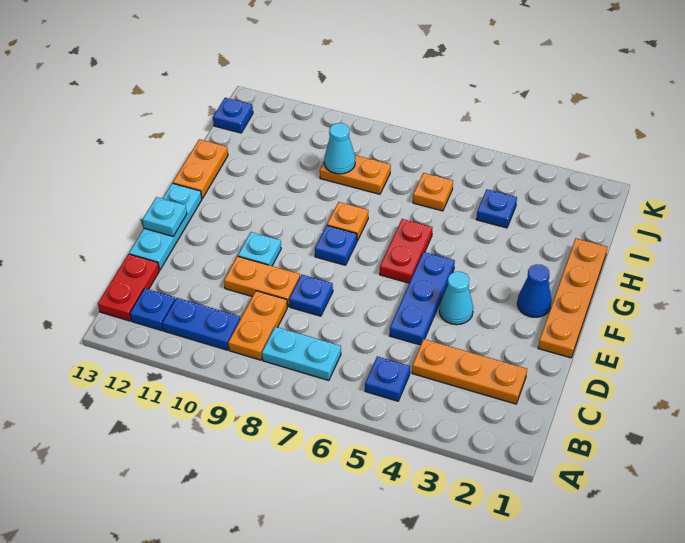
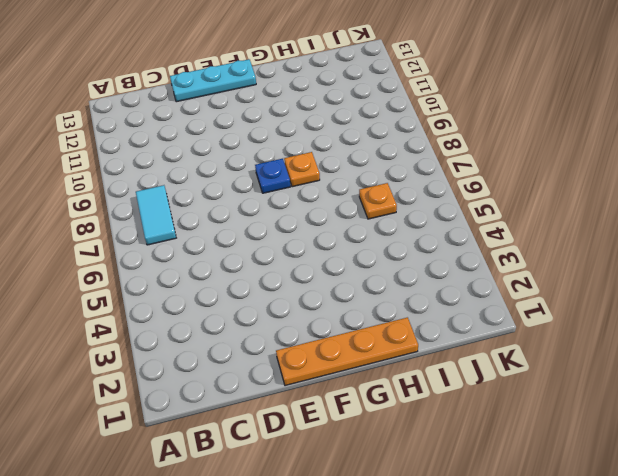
cyan 1x2 tile [136,185,176,245] -> cyan 1x2 plate [262,327,341,381]
none -> blue 1x1 plate [365,356,410,401]
none -> orange 1x2 plate [228,291,287,360]
none -> blue 1x2 plate [162,298,240,350]

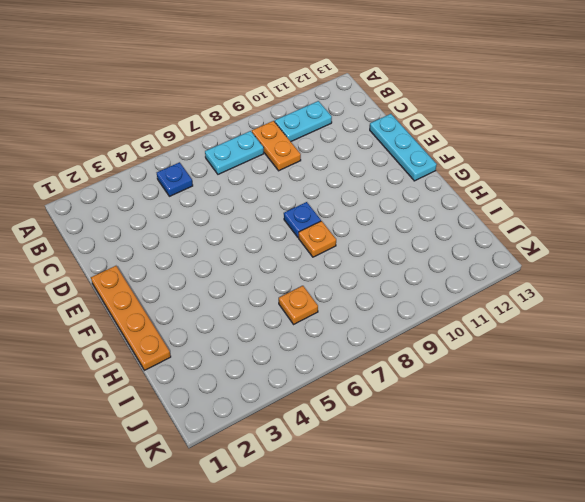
cyan 1x2 plate [275,101,332,141] -> blue 1x2 plate [162,298,240,350]
none -> blue 1x1 plate [130,289,175,331]
none -> red 1x2 plate [98,254,159,321]
none -> orange 1x3 plate [412,339,527,404]

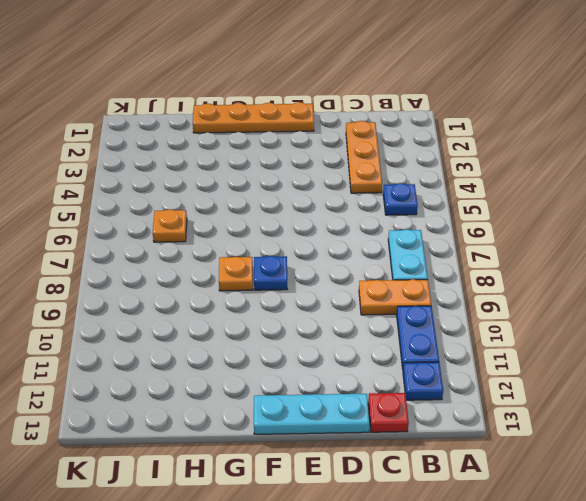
red 1x1 plate [368,393,409,432] -> red 1x2 plate [98,254,159,321]
none -> blue 1x3 plate [390,252,455,345]
none -> blue 1x1 plate [289,275,333,316]
none -> orange 1x2 plate [224,256,300,307]

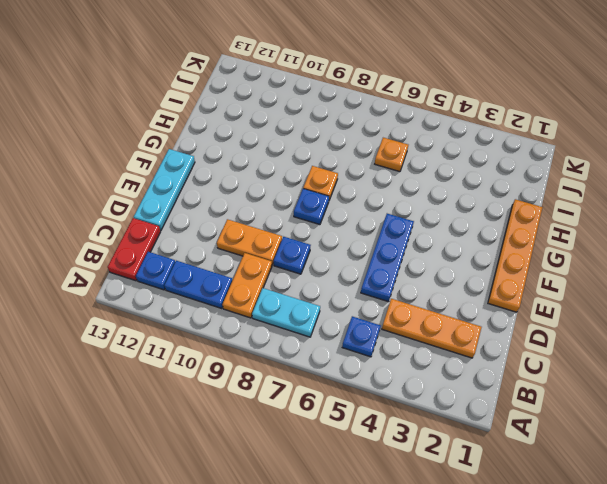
none -> cyan 1x1 cone [439,272,473,325]
none -> cyan 1x1 plate [238,232,281,266]
none -> blue 1x1 cone [517,264,552,317]

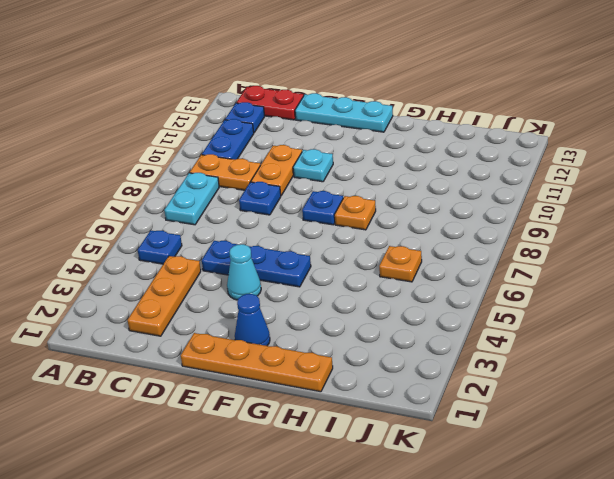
none -> red 1x2 plate [380,219,433,283]
none -> orange 1x2 plate [173,139,228,198]
none -> blue 1x1 plate [476,189,517,228]

